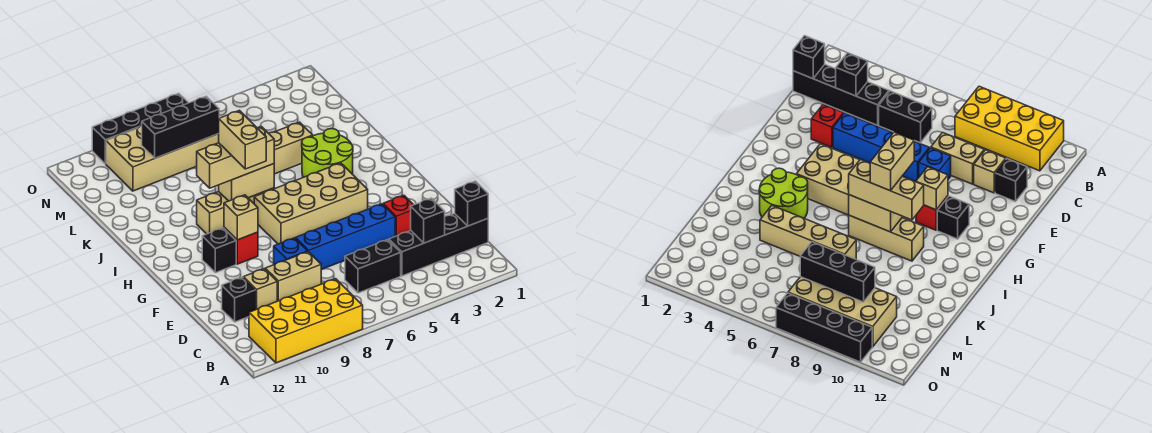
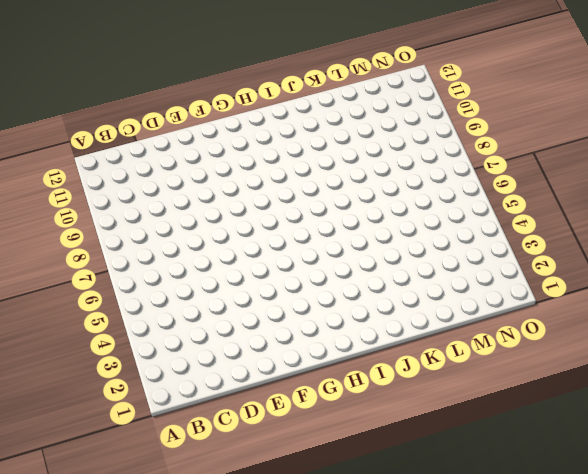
none -> yellow 2x4 brick [249,279,363,363]
none -> black 1x4 brick [389,213,488,276]
none -> black 1x2 brick [345,240,401,293]

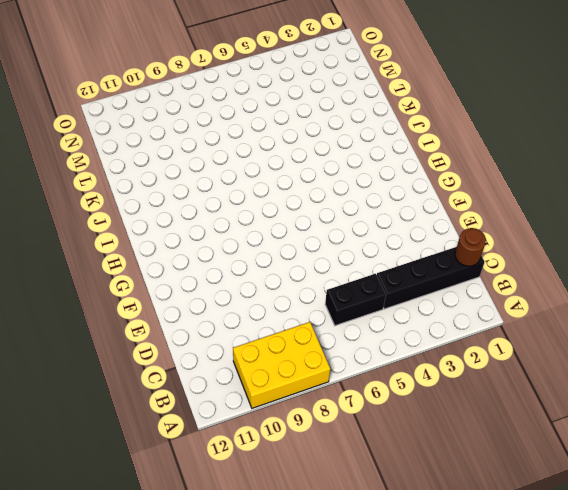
yellow 2x3 brick [233,322,330,408] -> yellow 2x4 brick [249,279,363,363]
brown 1x1 round brick [455,228,486,266] -> black 1x1 brick [455,181,488,226]
none -> tan 1x2 brick [265,252,322,301]
none -> tan 1x1 brick [243,269,277,309]
none -> black 1x1 brick [222,277,256,322]

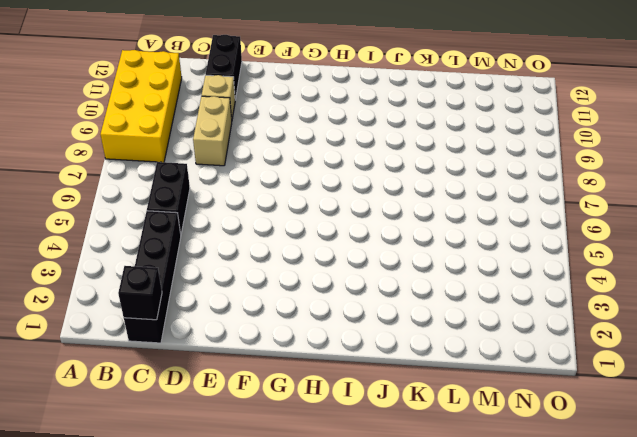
black 1x2 brick [206,35,242,100] -> black 1x1 brick [222,277,256,322]
none -> red 1x1 brick [383,195,413,236]
none -> blue 1x4 brick [295,204,395,269]
none -> blue 1x1 brick [274,238,308,265]

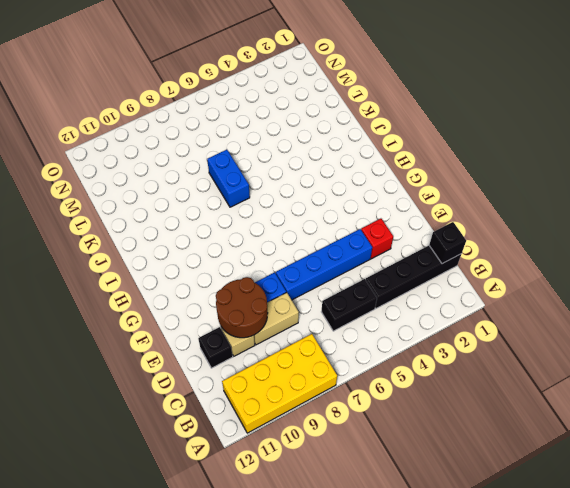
brown 2x2 round brick [216,277,268,338] -> none
blue 1x2 brick [207,150,250,207] -> tan 1x4 brick [269,122,313,174]
none -> tan 2x4 brick [254,163,368,244]
none -> red 1x1 brick [224,228,258,264]
none -> black 1x1 brick [202,228,236,273]

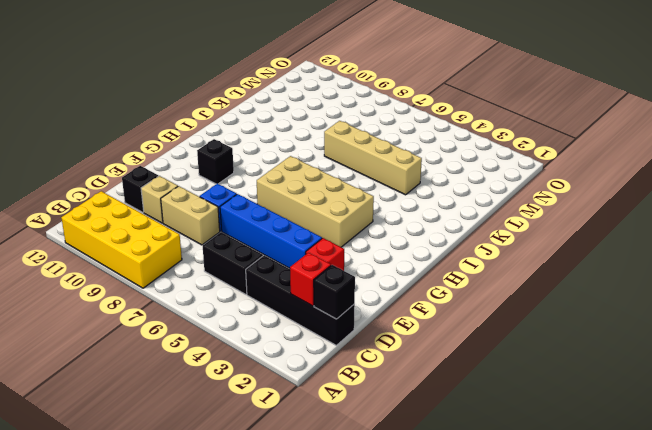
red 1x1 brick [290,252,331,306] -> red 1x1 brick moved to [224,228,258,264]
none -> lime 2x2 round brick [302,129,353,177]
none -> tan 1x3 brick [197,188,274,234]
none -> tan 2x4 brick [106,126,219,191]

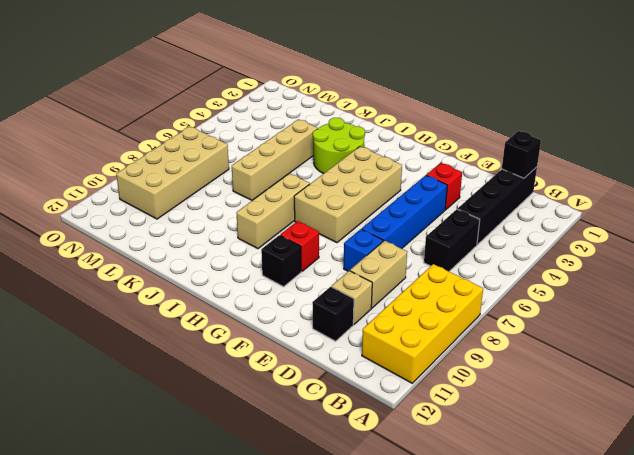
none -> black 1x4 brick [92,93,188,164]
none -> black 1x1 brick [411,198,445,243]
none -> tan 1x1 brick [224,195,258,240]

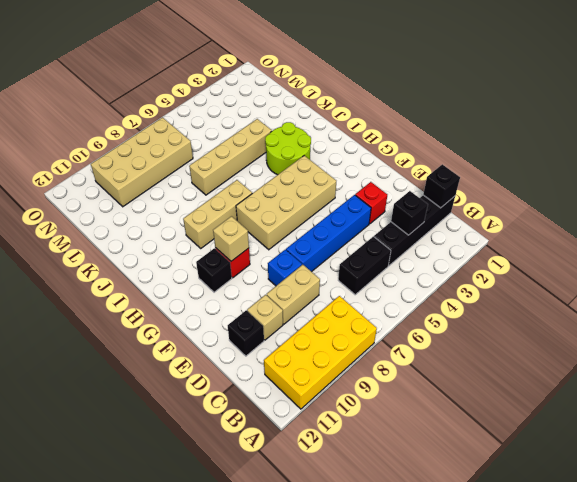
none -> black 1x4 brick [92,93,188,164]
none -> tan 1x2 brick [219,164,274,201]
none -> black 1x3 brick [142,96,219,158]

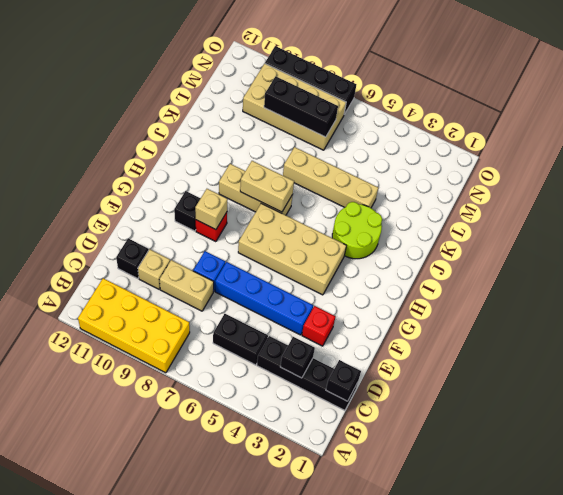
none -> tan 1x3 brick [197,126,274,188]
none -> tan 1x2 brick [219,110,266,169]

